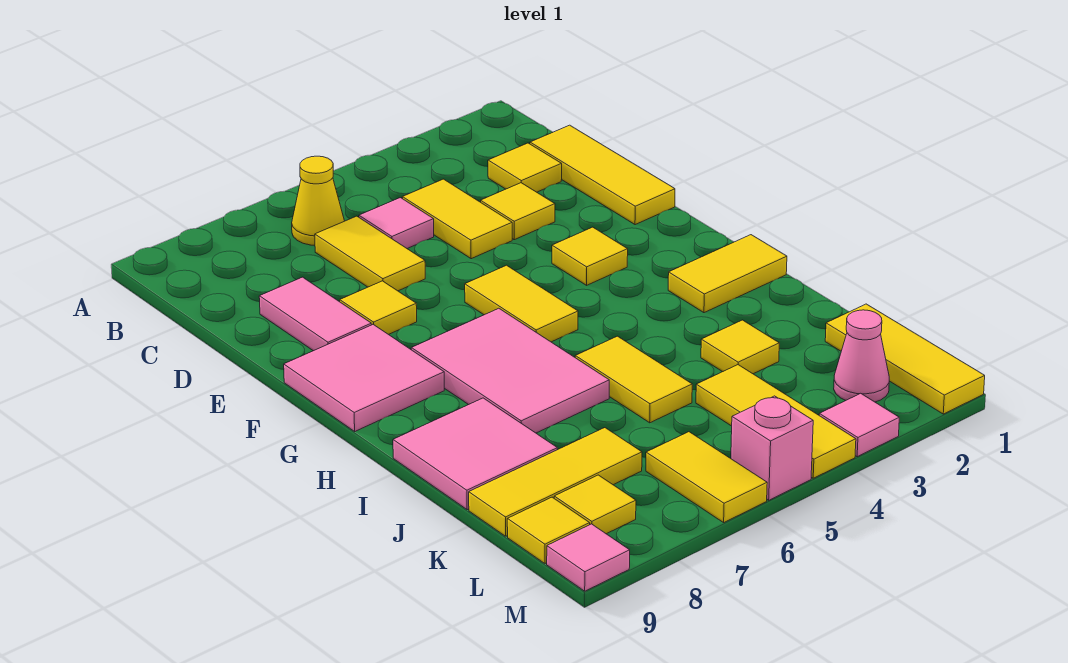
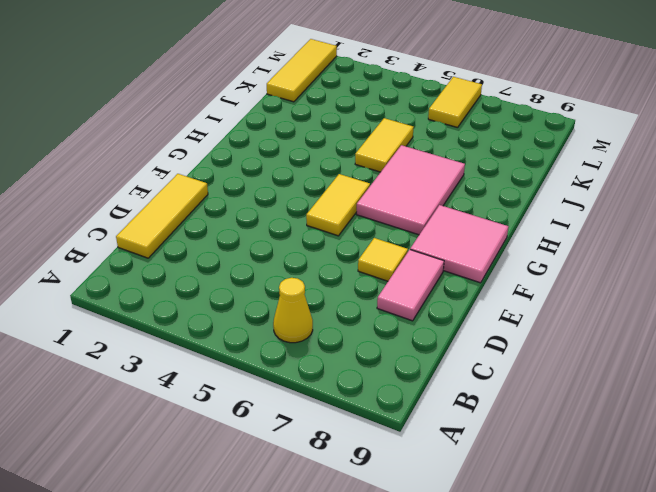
none -> yellow 1x1 tile [488,143,562,192]
none -> yellow 1x2 tile [402,179,512,259]
none -> pink 1x1 tile [359,198,434,249]

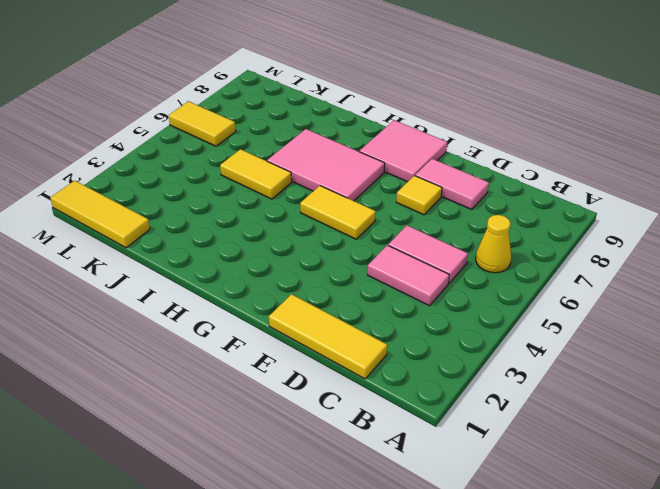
pink 1x2 tile [368,245,449,306] -> yellow 1x2 tile [402,179,512,259]
pink 1x2 tile [388,226,468,283] -> pink 1x1 tile [359,198,434,249]
none -> yellow 1x1 tile [488,143,562,192]
none -> yellow 1x2 tile [315,216,425,291]
none -> yellow 1x1 tile [481,183,555,240]

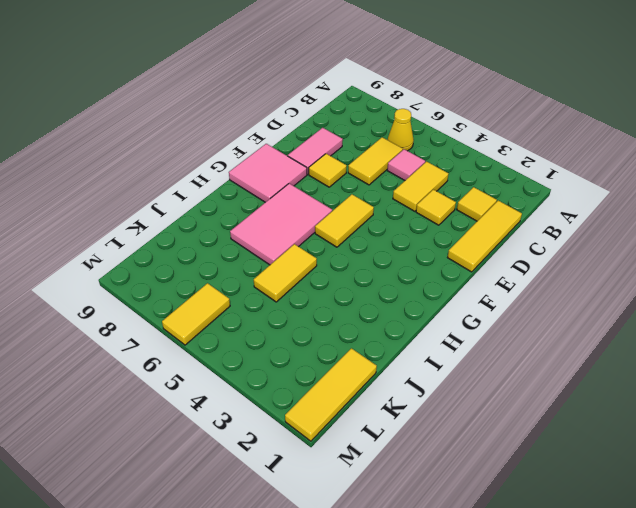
none -> yellow 1x1 tile [552,227,628,285]
none -> yellow 1x2 tile [668,235,787,313]
none -> pink 2x2 tile [393,398,557,510]

